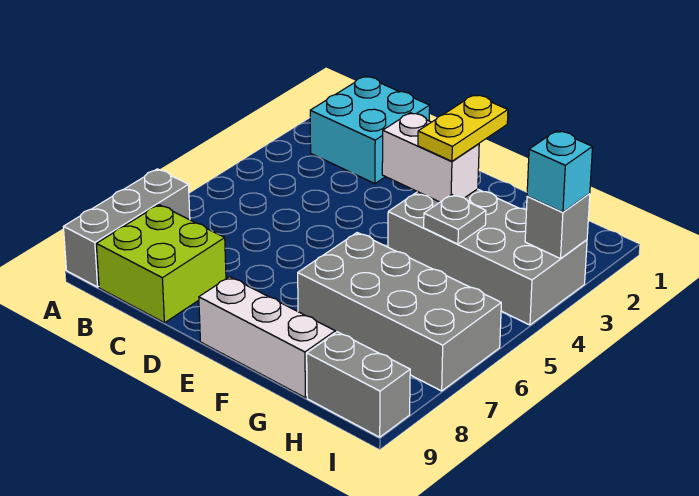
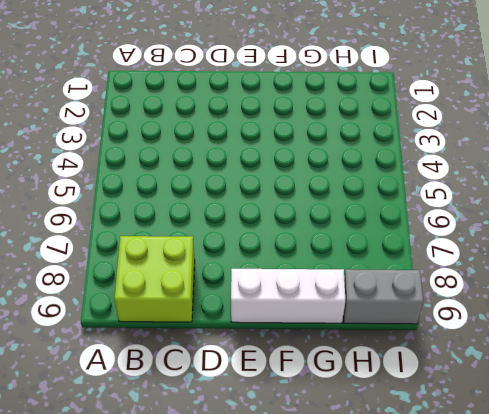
none -> grey 1x3 brick [63,169,190,287]
none -> cyan 2x2 brick [310,76,430,184]
none -> grey 2x4 brick [388,189,587,325]

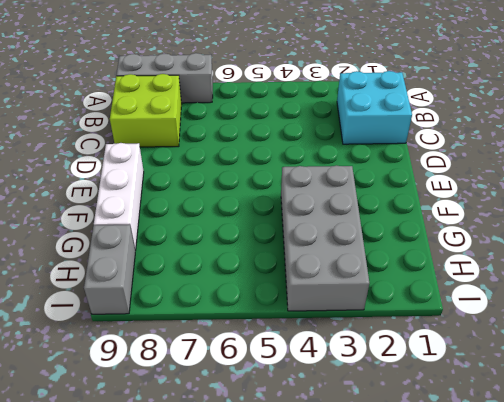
none -> grey 2x4 brick [298,233,501,391]
none -> white 1x2 brick [382,113,479,202]
none -> grey 1x1 plate [424,194,486,244]

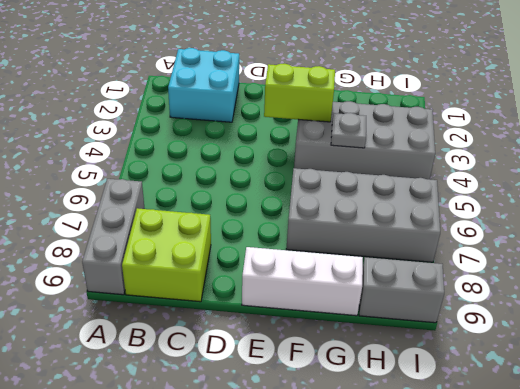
lime 1x2 brick [264,64,335,122] -> white 1x2 brick [382,113,479,202]
none -> grey 1x1 brick [525,194,590,259]
none -> yellow 1x2 plate [418,95,508,161]
none -> cyan 1x1 brick [527,131,592,212]

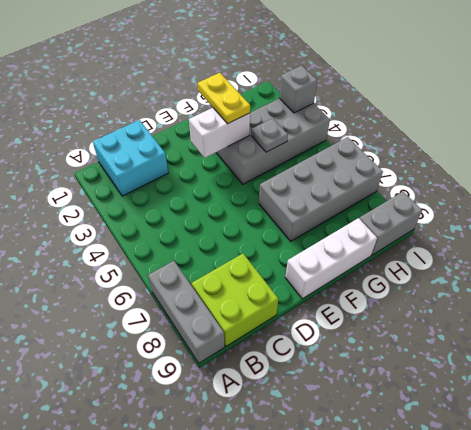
none -> cyan 1x1 brick [527,131,592,212]

